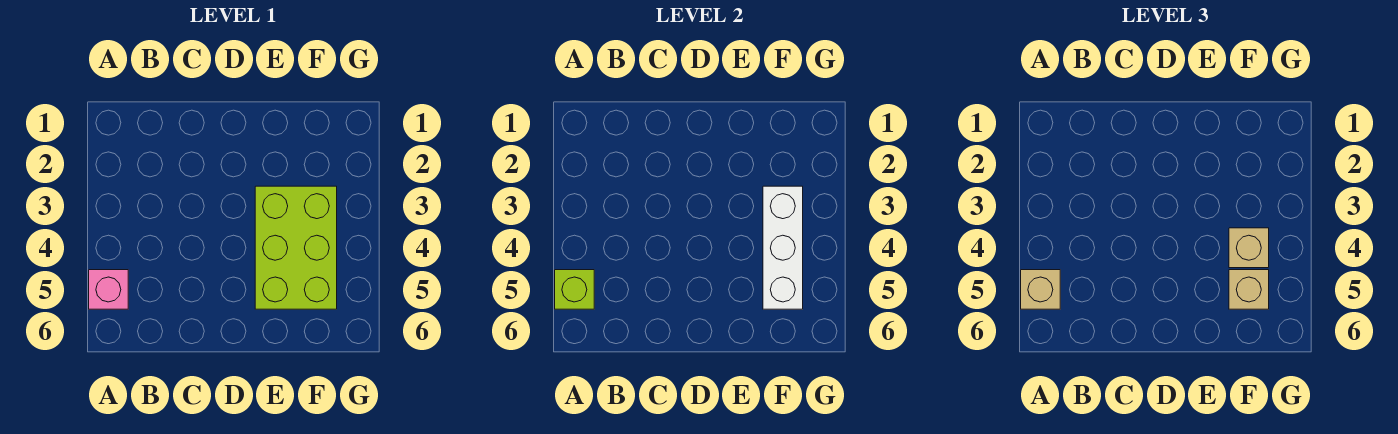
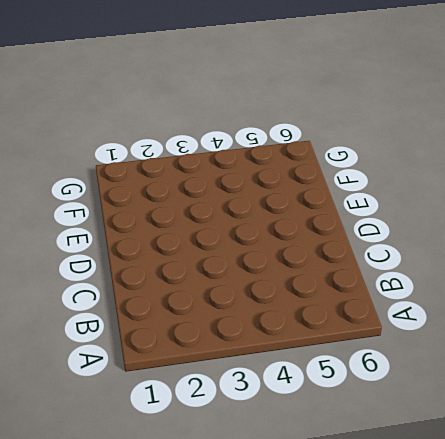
none -> pink 1x1 brick [89,270,128,309]
none -> lime 2x3 brick [255,186,337,309]

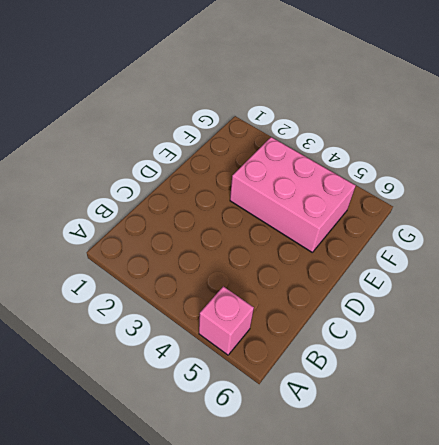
pink 2x3 brick [230,137,356,252] -> lime 2x3 brick [255,186,337,309]
none -> lime 1x1 brick [555,270,594,309]
none -> white 1x3 brick [763,186,803,309]

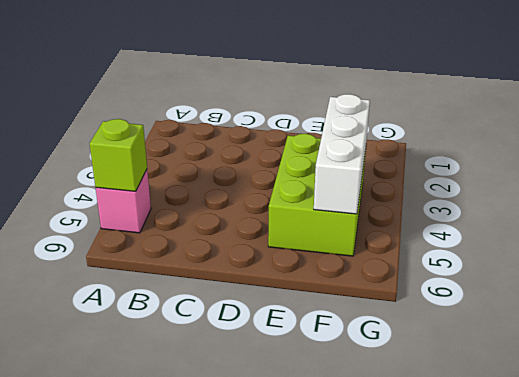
none -> tan 1x1 brick [1021,270,1060,309]
none -> tan 1x1 brick [1229,228,1269,268]

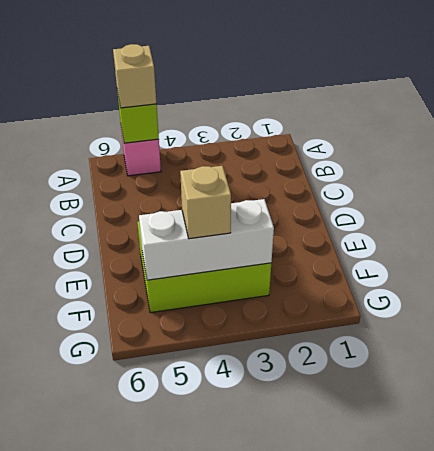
none -> tan 1x1 brick [1229,270,1269,309]

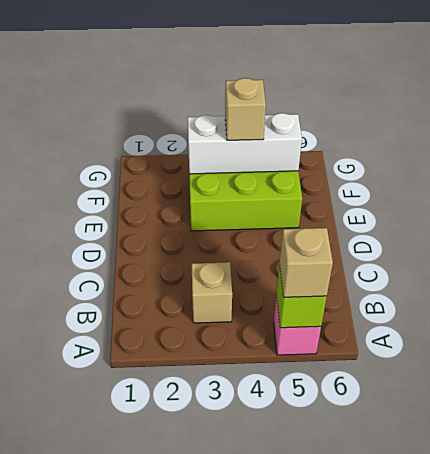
tan 1x1 brick [192,262,232,323] -> tan 1x1 brick moved to [1229,270,1269,309]

